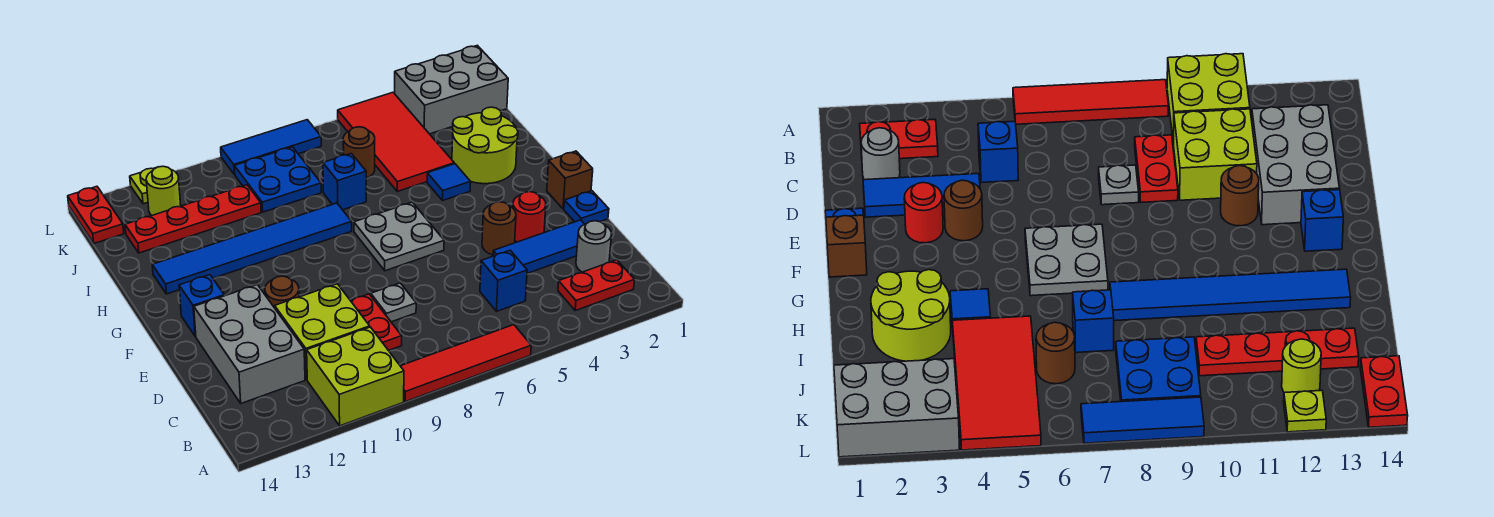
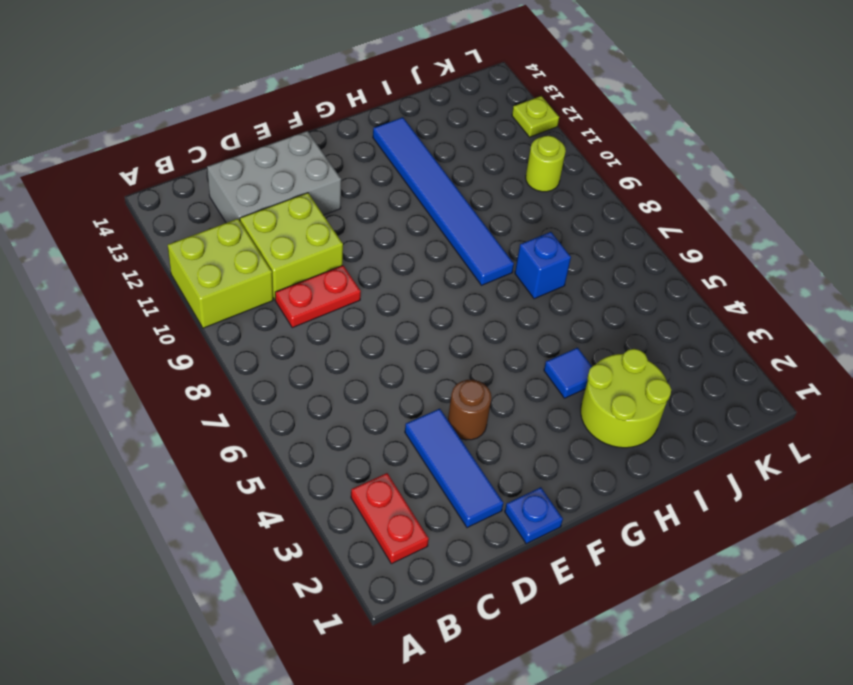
lime 1x1 round brick [526,136,566,192] -> lime 1x1 round brick moved to [146,166,181,215]
none -> red 1x4 tile [401,325,531,402]
none -> grey 1x1 round brick [576,221,612,272]
none -> blue 1x1 brick [480,251,527,311]
none -> grey 1x1 plate [371,283,416,322]

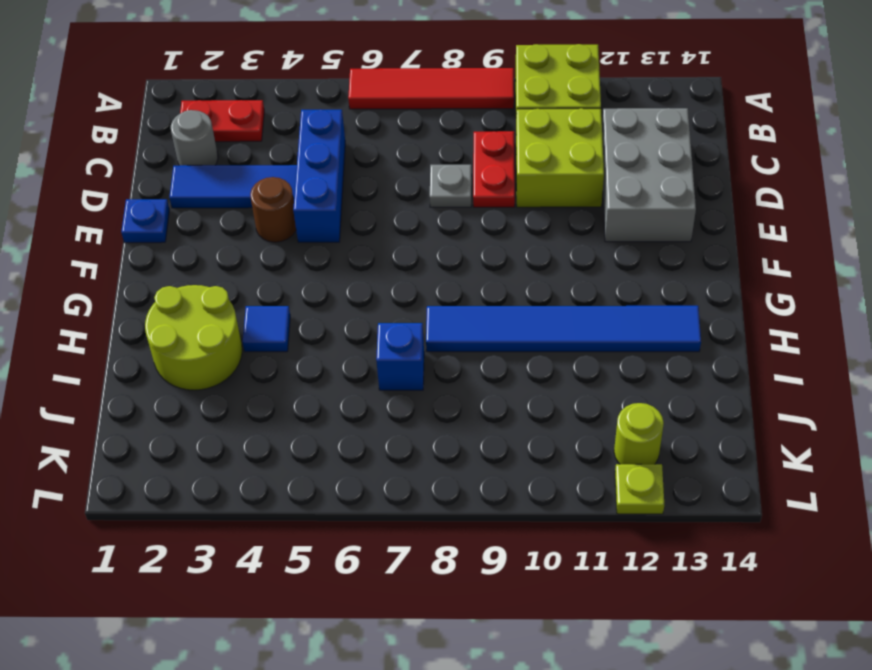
blue 1x3 brick [293,109,345,242] -> blue 1x1 brick [480,251,527,311]
none -> red 1x1 round brick [513,192,546,242]
none -> brown 1x1 round brick [265,276,299,308]
none -> brown 1x1 brick [547,151,593,209]
none -> grey 2x2 plate [354,202,444,271]

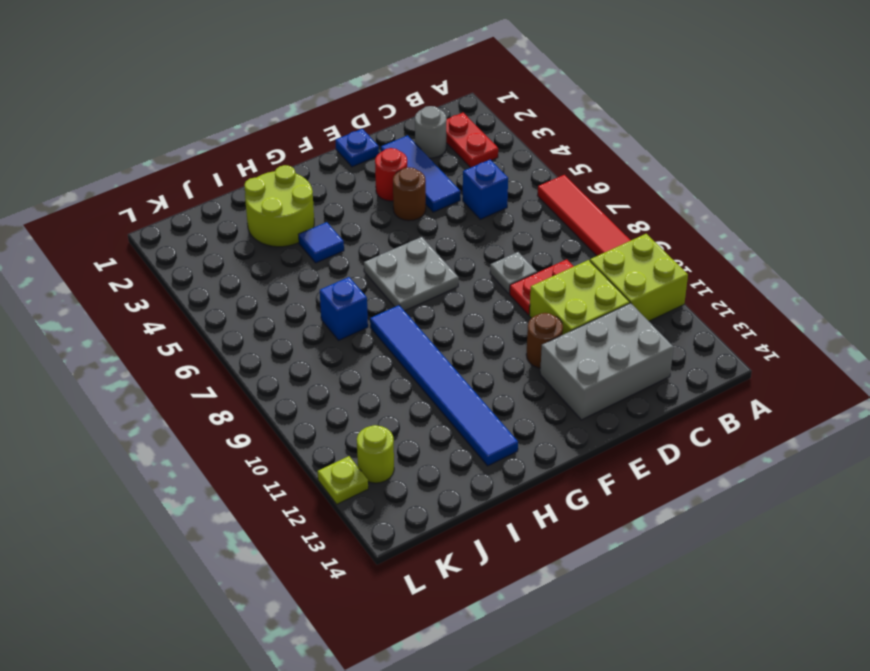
none -> brown 1x1 brick [547,151,593,209]
none -> blue 1x1 brick [179,275,224,336]
none -> red 2x4 tile [338,92,454,191]
none -> brown 1x1 round brick [343,127,375,178]

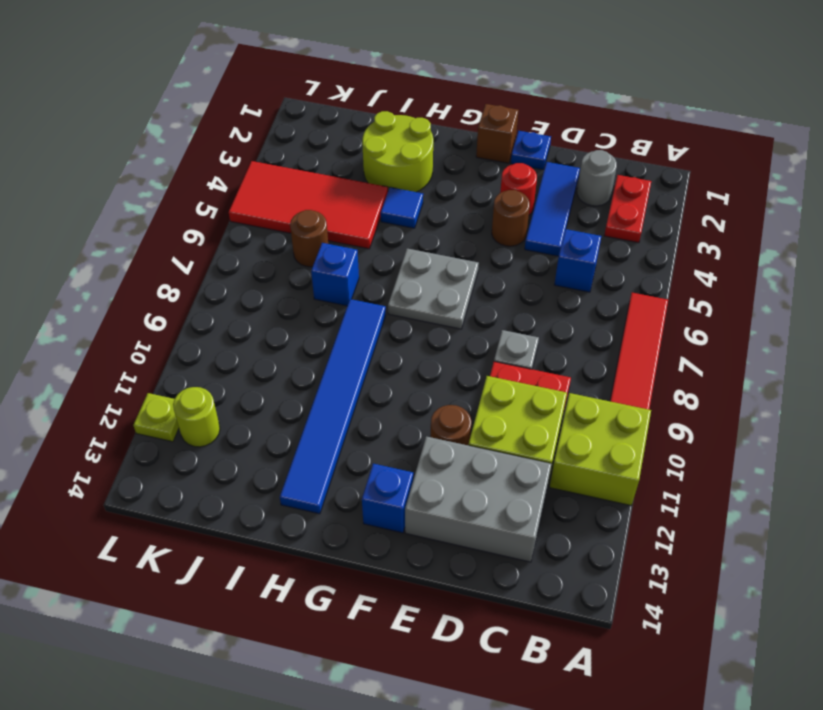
none -> blue 2x2 plate [234,147,321,212]
none -> red 1x4 plate [125,185,261,253]
none -> grey 2x3 brick [395,45,508,134]
none -> red 1x2 plate [68,186,124,243]

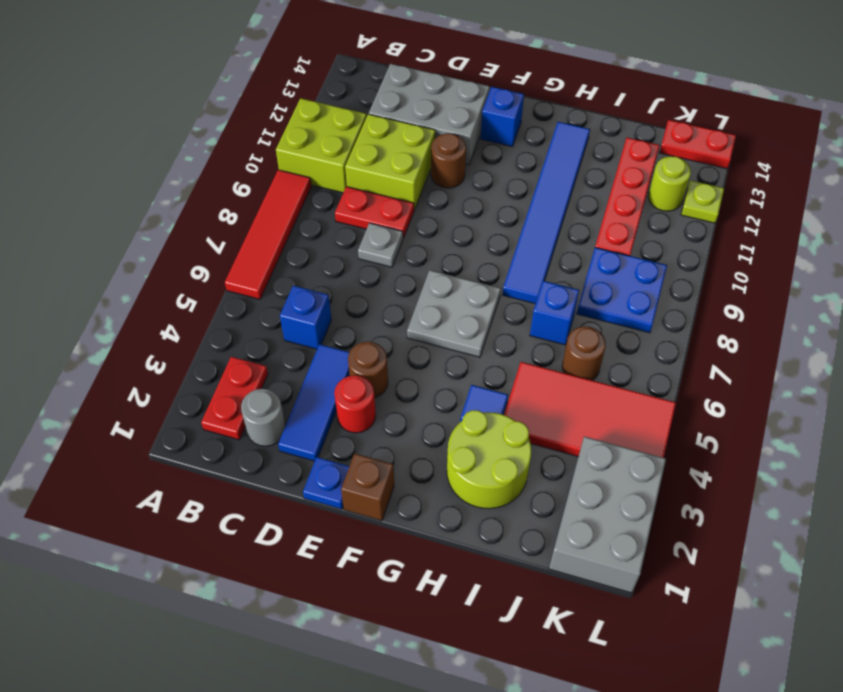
none -> blue 1x3 tile [221,120,321,174]

